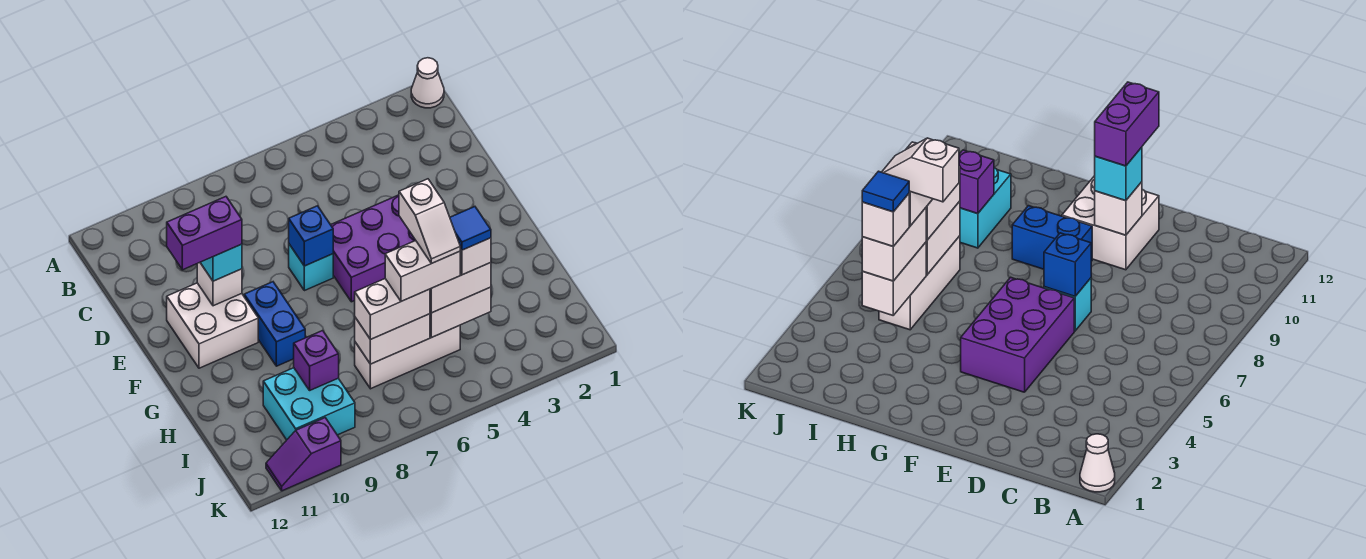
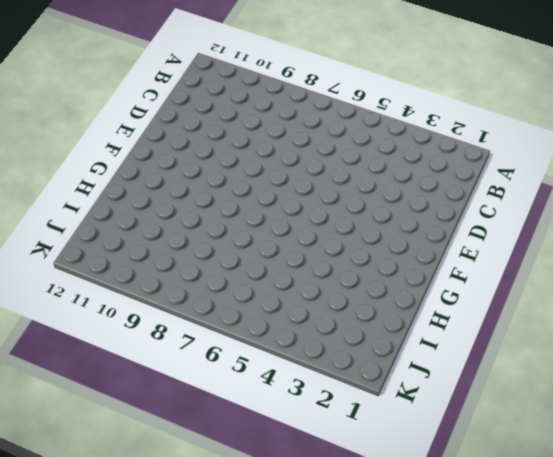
none -> white 1x1 cone [411,58,444,108]
none -> purple 2x3 brick [331,195,416,302]
none -> cyan 1x1 brick [289,244,333,291]

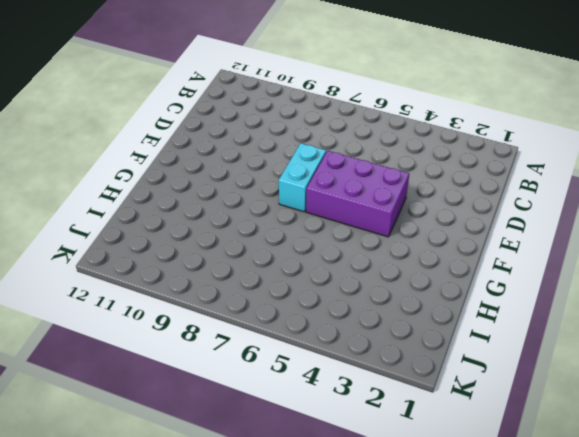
cyan 1x2 brick [279,143,326,212] -> cyan 1x1 brick [289,244,333,291]
none -> white 1x1 cone [411,58,444,108]
none -> white 2x2 brick [167,283,258,368]
none -> blue 1x2 brick [244,282,305,366]

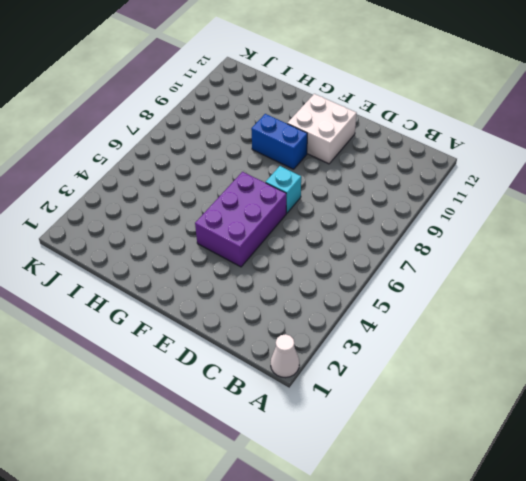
none -> white 1x3 brick [355,325,460,389]
none -> cyan 2x2 brick [263,368,355,440]
none -> purple 1x2 slope [266,418,341,491]

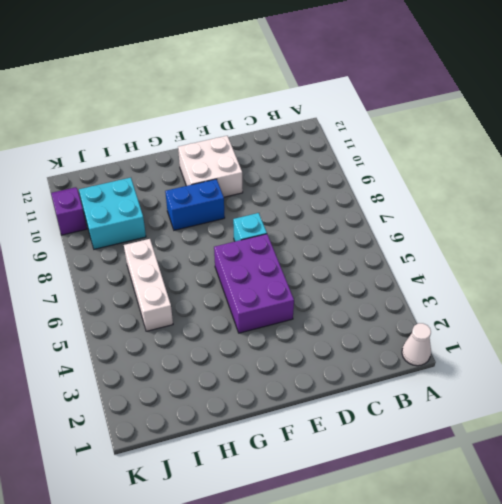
none -> blue 1x1 brick [289,206,333,266]
none -> white 1x1 brick [197,263,242,306]
none -> white 1x2 brick [430,287,491,338]

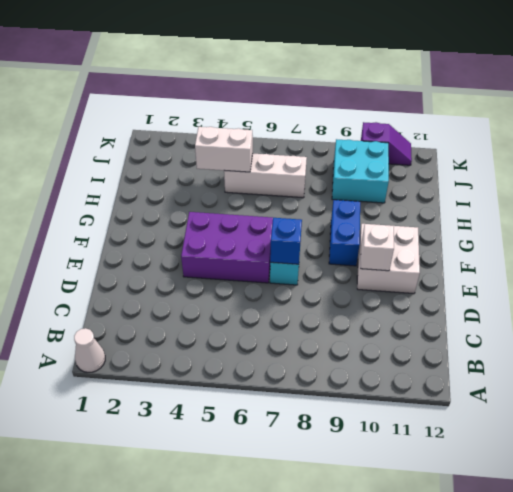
none -> white 1x2 brick [355,314,430,364]
none -> purple 1x1 brick [294,331,339,390]
none -> cyan 1x1 brick [200,244,242,281]

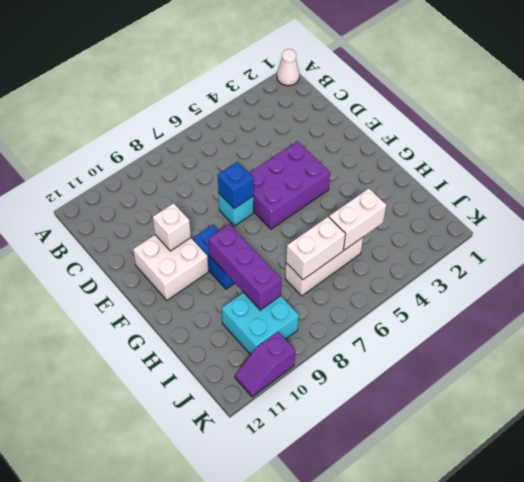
purple 1x3 brick [208,225,282,310] -> purple 1x1 brick [294,331,339,390]
none -> cyan 1x1 brick [200,244,242,281]
none -> white 1x2 brick [430,263,491,313]
none -> white 1x2 brick [355,279,430,340]

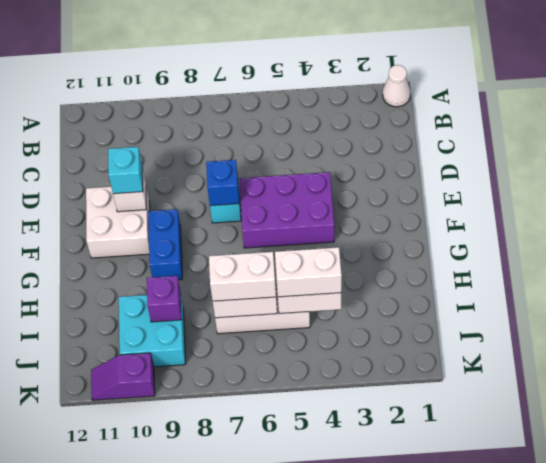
none -> purple 1x2 brick [167,197,242,270]
none -> white 1x1 brick [460,238,491,275]
none -> white 1x2 brick [385,241,460,301]

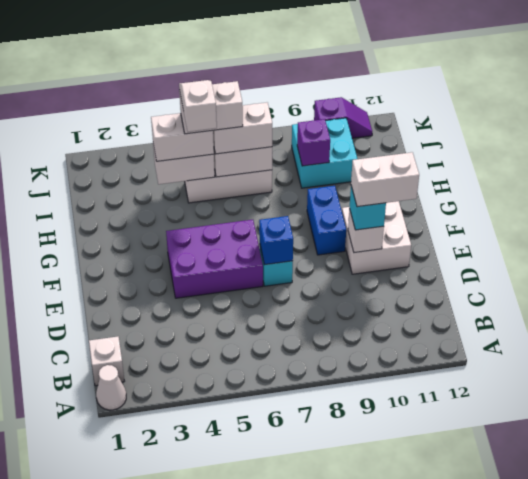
white 1x1 brick [89,337,124,386] -> white 1x1 brick moved to [460,238,491,275]
white 1x2 brick [351,152,419,207] -> purple 1x2 brick [167,197,242,270]
none -> blue 1x1 tile [450,207,491,250]

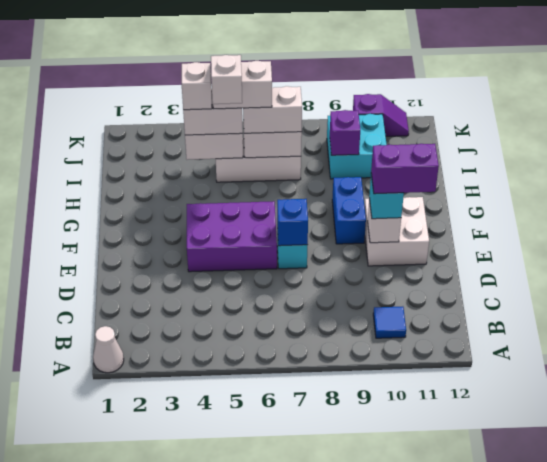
blue 1x1 tile [373,307,406,338] -> blue 1x1 tile moved to [450,207,491,250]

